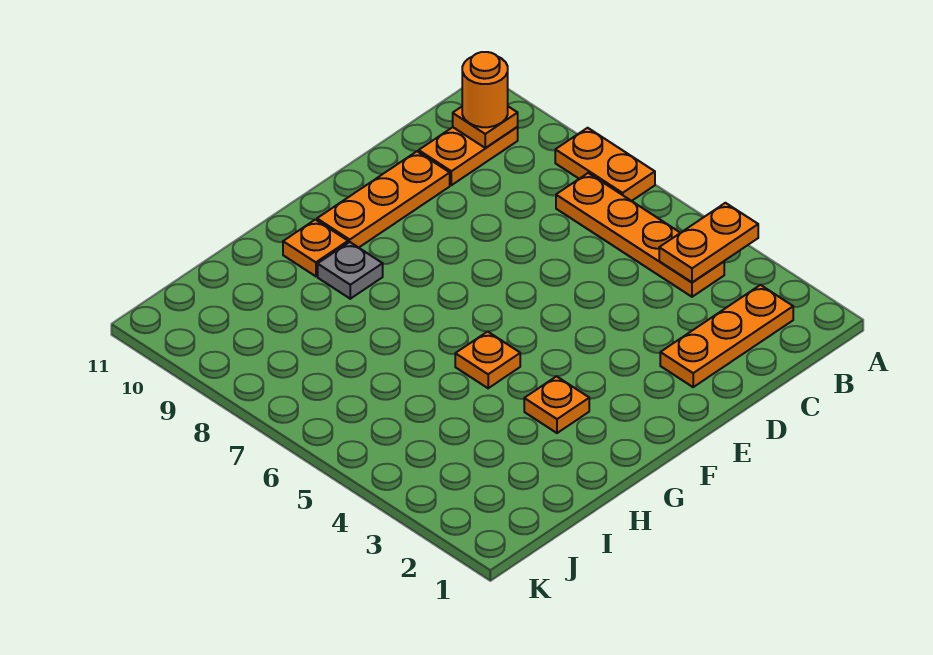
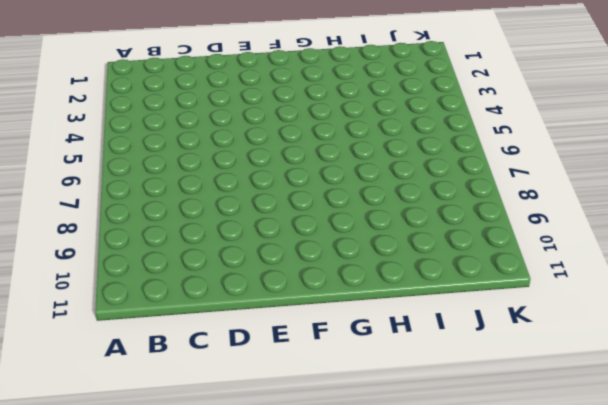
none -> orange 1x2 plate [555,128,655,201]
none -> orange 1x3 plate [660,285,793,387]
none -> orange 1x4 plate [556,173,724,297]

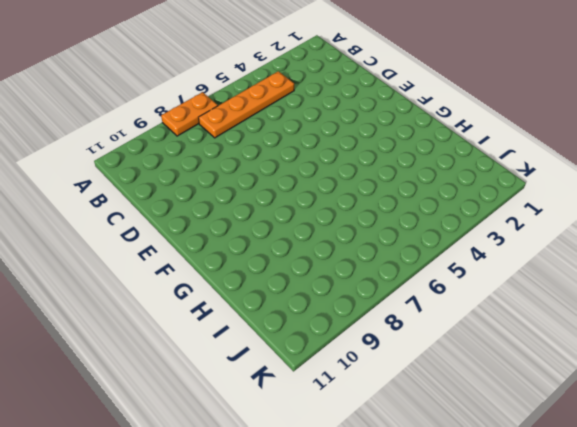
none -> orange 1x3 plate [660,285,793,387]
none -> orange 1x2 plate [419,127,518,185]
none -> orange 1x3 plate [317,151,450,248]

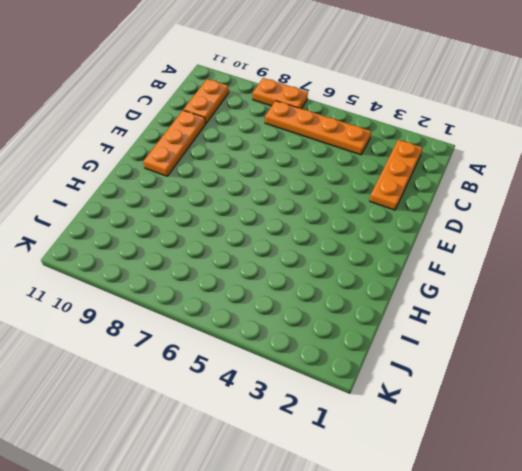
none -> orange 1x1 plate [524,376,589,433]
none -> orange 1x1 plate [455,332,520,388]
none -> grey 1x1 plate [318,242,383,299]

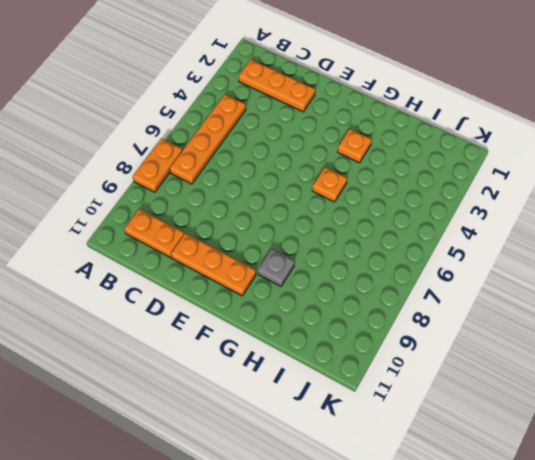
none -> orange 1x1 plate [283,220,348,276]
none -> orange 1x2 plate [659,203,758,282]
none -> orange 1x1 plate [453,107,518,148]

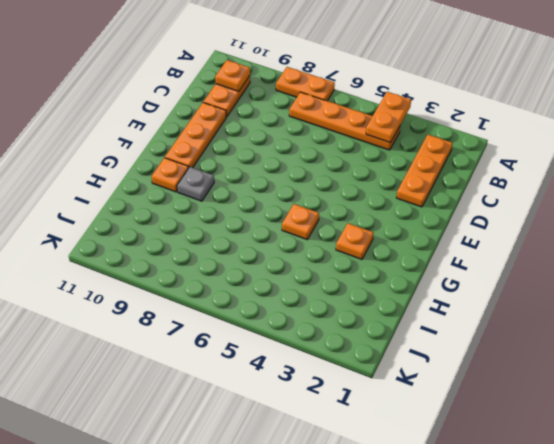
none -> orange 1x1 round brick [462,52,508,127]

